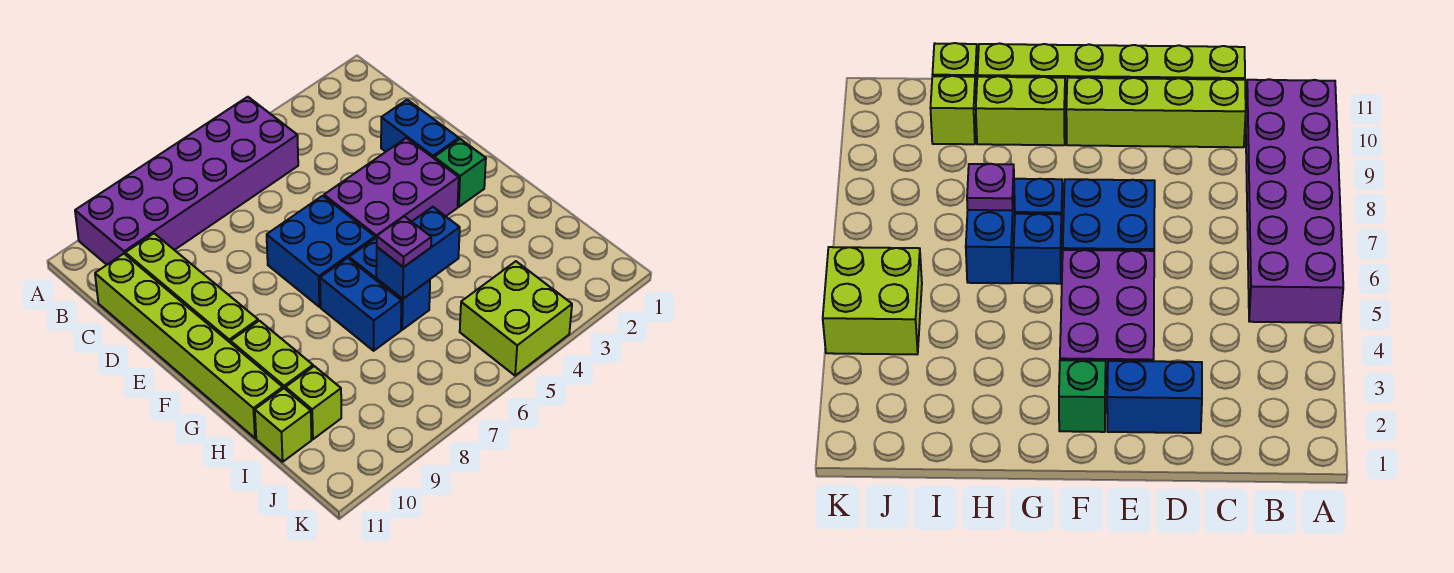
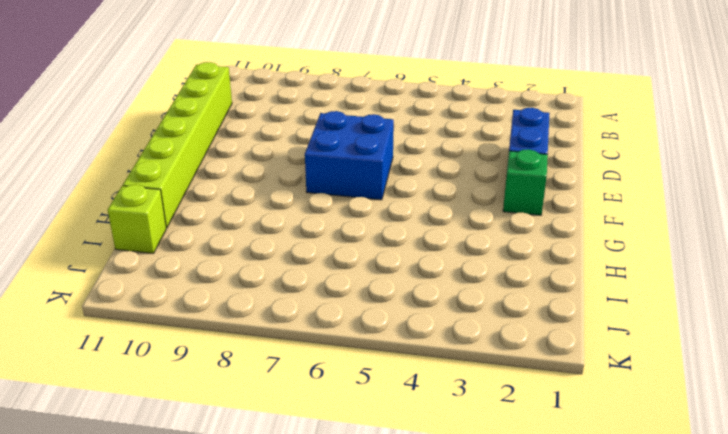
none -> purple 2x6 brick [75,97,298,265]
none -> lime 1x4 brick [125,234,258,343]
none -> purple 2x3 brick [324,138,459,238]

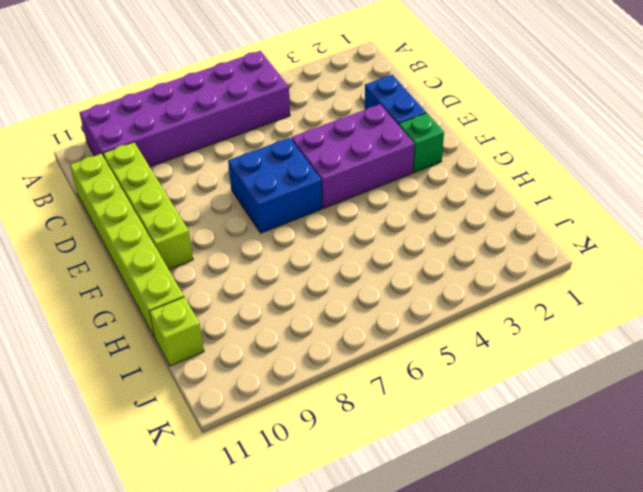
none -> blue 1x2 brick [349,238,430,330]
none -> blue 1x2 brick [320,258,401,351]
none -> lime 1x2 brick [231,321,313,389]

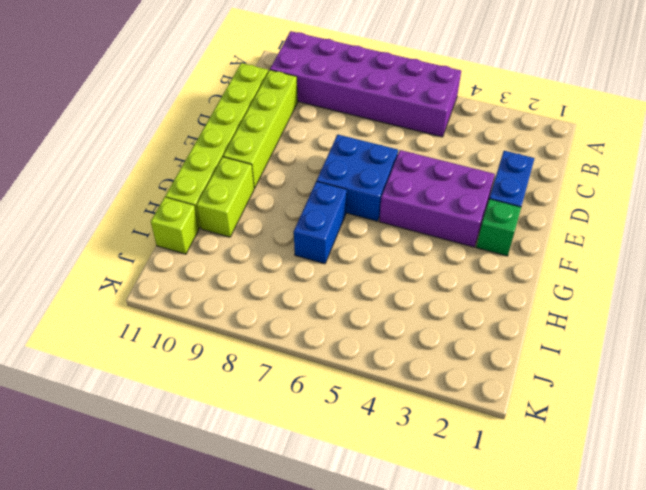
none -> blue 1x2 brick [349,238,430,330]
none -> lime 1x1 brick [286,366,341,439]
none -> lime 2x2 brick [460,261,572,376]

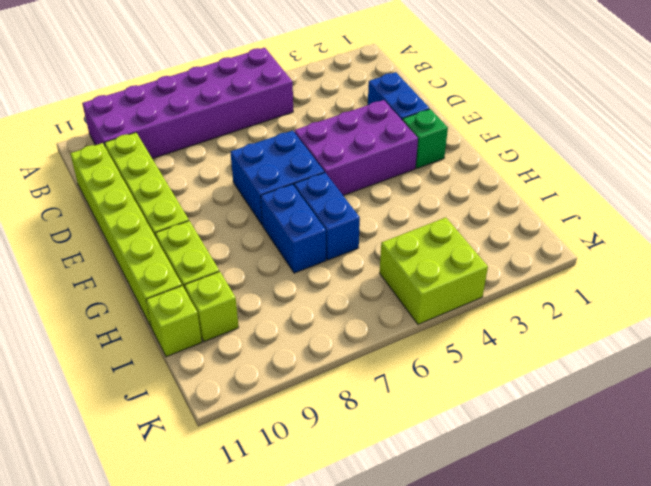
none -> blue 1x2 brick [376,207,460,299]
none -> purple 1x1 plate [376,216,431,267]

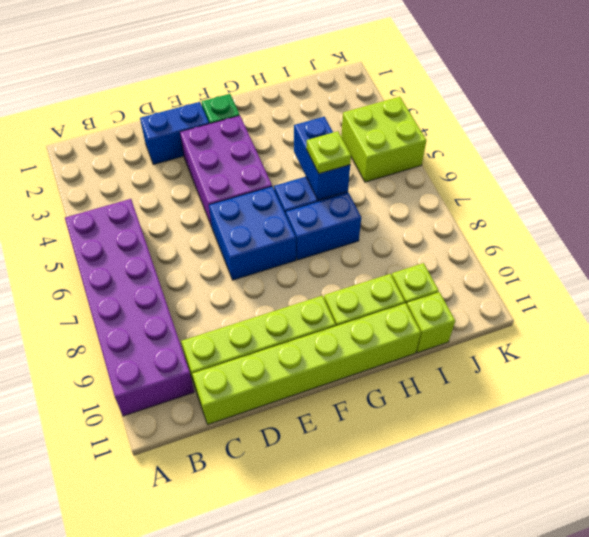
lime 1x1 plate [306,131,351,174] -> purple 1x1 plate [376,216,431,267]

